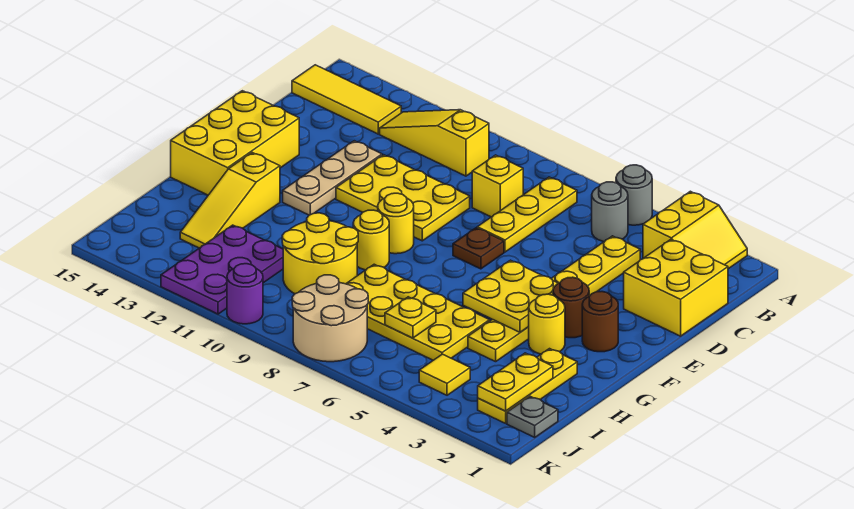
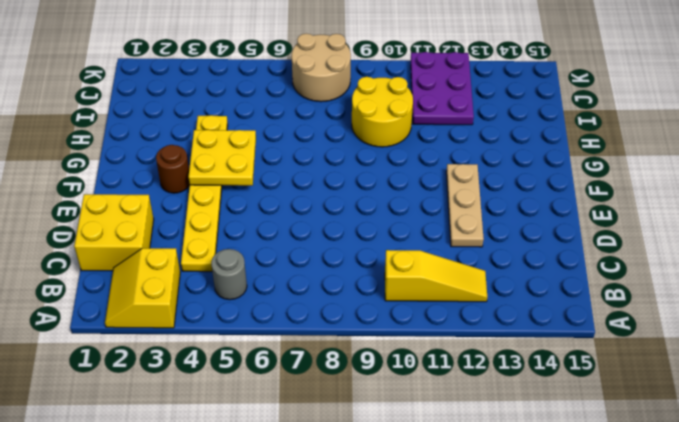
none -> grey 1x1 round brick [616,165,652,225]
none -> yellow 1x3 plate [477,177,577,252]
none -> yellow 1x3 tile [292,65,401,134]
none -> yellow 1x1 brick [472,155,523,217]

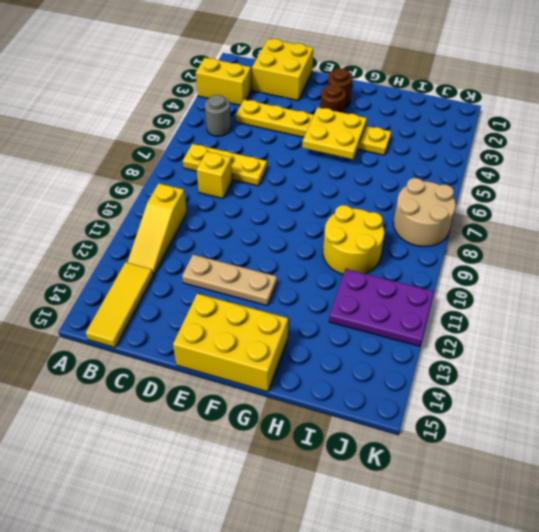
none -> grey 1x1 round brick [616,165,652,225]
none -> yellow 2x3 plate [336,155,470,241]
none -> brown 1x1 plate [453,228,504,269]
none -> yellow 1x1 round brick [378,193,414,254]

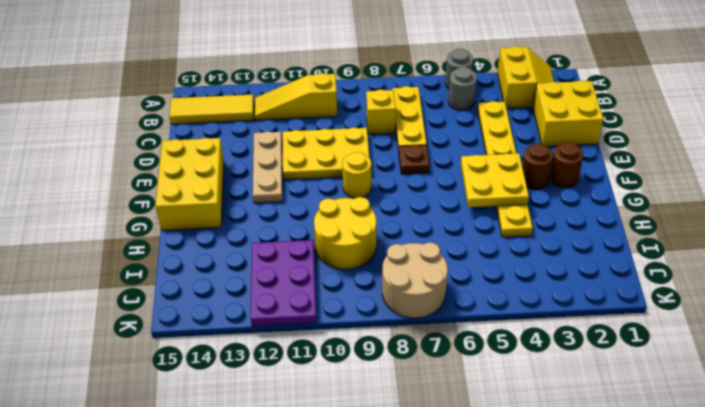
none -> yellow 1x1 round brick [529,294,565,354]
none -> yellow 1x1 round brick [353,210,389,270]
none -> yellow 1x3 slope [180,153,280,248]
none -> yellow 1x3 plate [478,349,577,423]

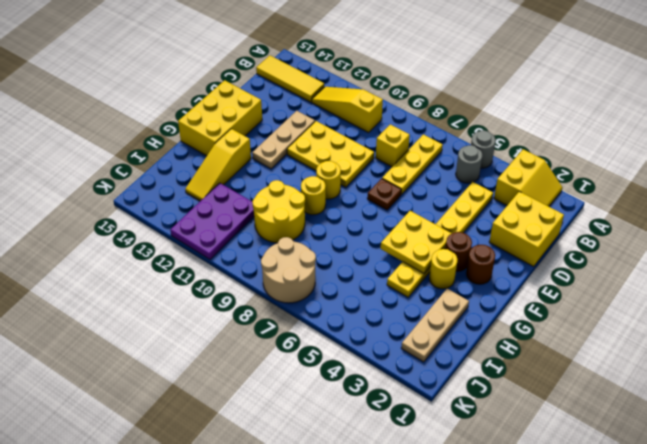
tan 1x3 plate [401,289,469,362] -> yellow 1x3 plate [478,349,577,423]
none -> yellow 2x4 plate [346,264,490,360]
none -> grey 1x1 plate [507,396,558,437]
none -> yellow 1x1 tile [419,354,470,395]
none -> purple 1x1 round brick [227,264,263,324]

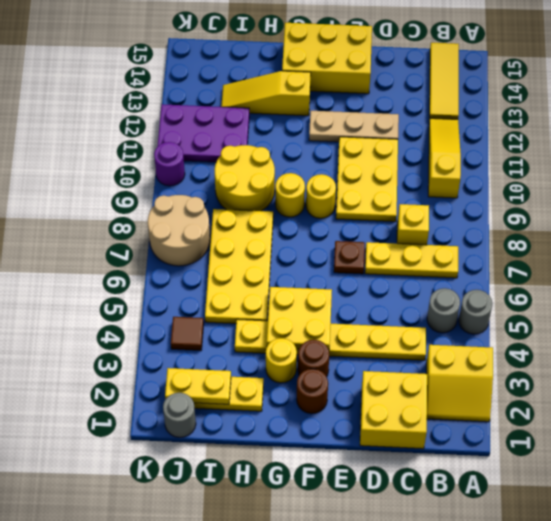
grey 1x1 round brick [163,393,196,437] -> grey 1x1 plate [507,396,558,437]
brown 1x1 tile [171,317,204,351] -> yellow 1x1 tile [419,354,470,395]
none -> yellow 1x1 plate [385,297,436,338]

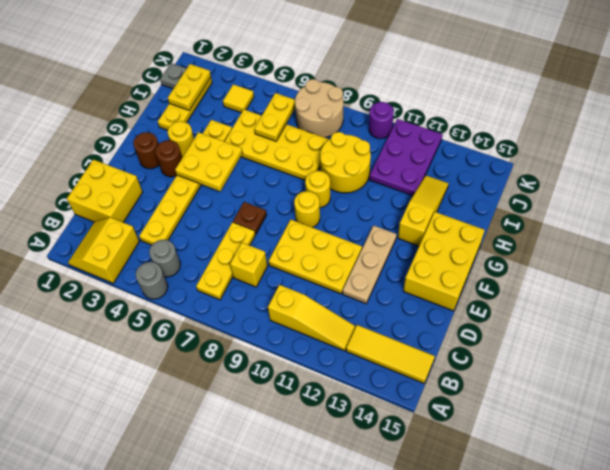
yellow 1x2 plate [255,93,295,141] -> yellow 1x1 plate [385,297,436,338]

